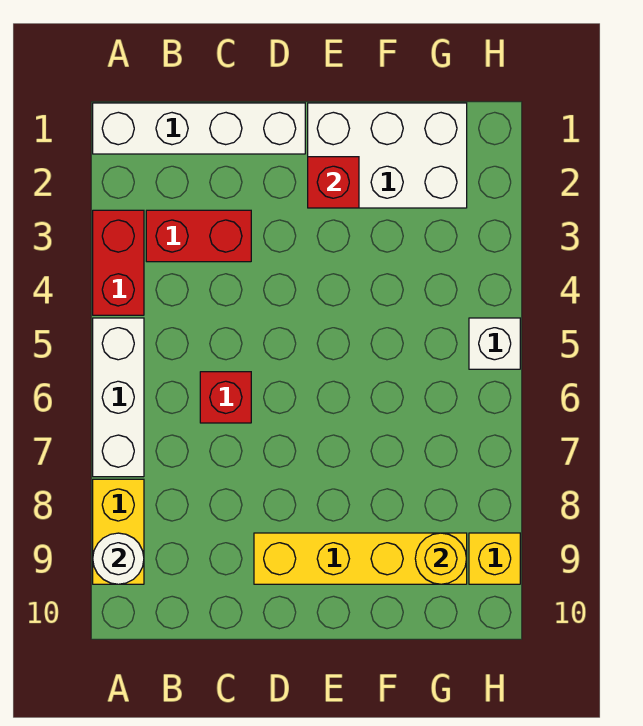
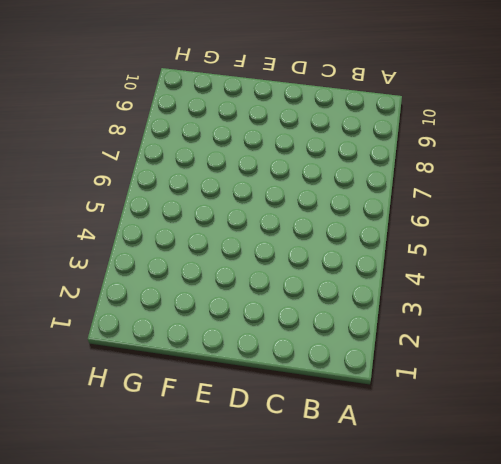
none -> white 1x4 brick [93,103,305,154]
none -> red 1x2 brick [93,210,144,315]
none -> white 1x3 brick [93,318,144,477]

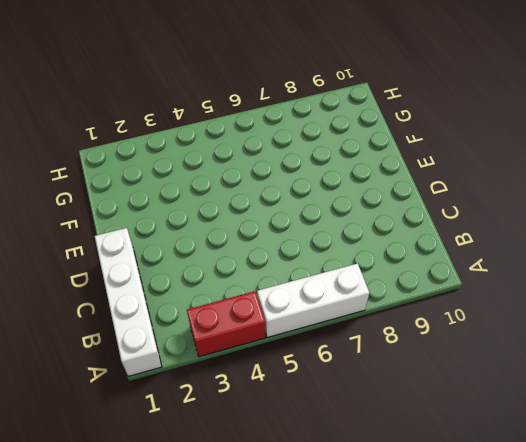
none -> yellow 1x2 brick [93,479,144,584]
none -> red 1x2 brick [146,210,251,262]
none -> red 1x1 brick [200,372,251,423]

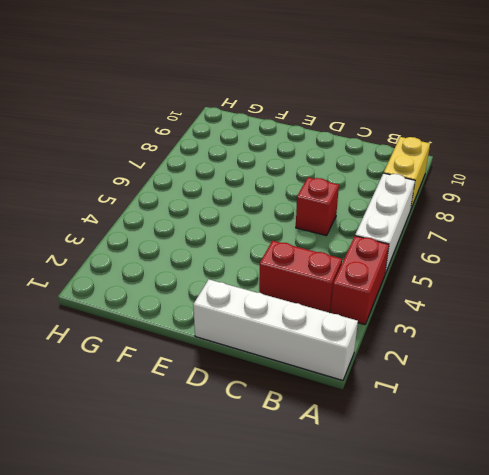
none -> yellow 1x4 brick [254,533,467,584]
none -> white 2x3 brick [308,103,467,208]
none -> white 1x1 brick [469,318,520,369]

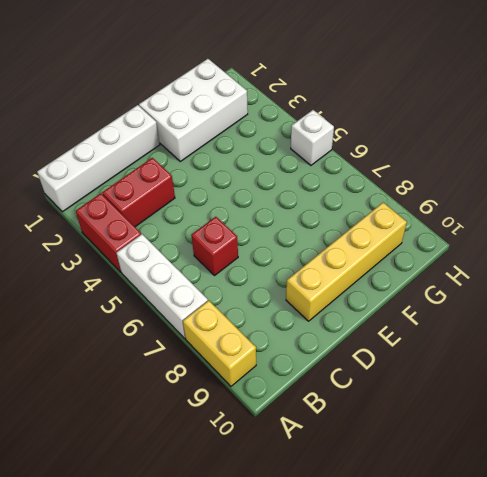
none -> yellow 1x1 brick [469,533,520,584]
none -> white 1x1 round brick [93,533,144,584]
none -> red 1x1 brick [308,157,359,208]

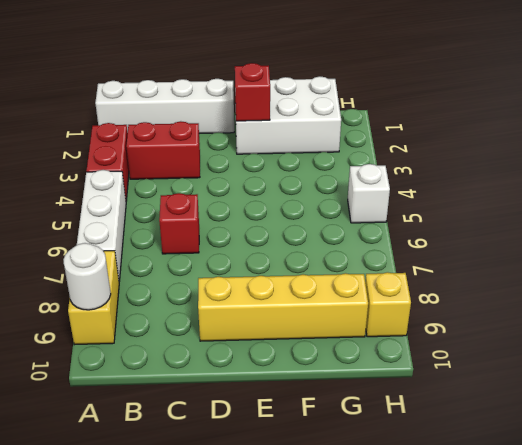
none -> yellow 1x1 round brick [415,533,467,584]

